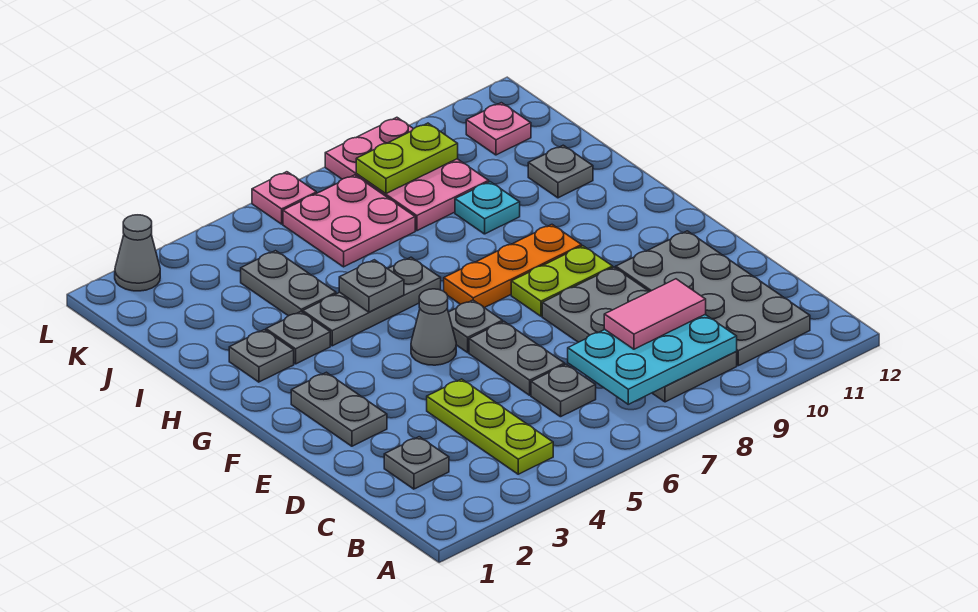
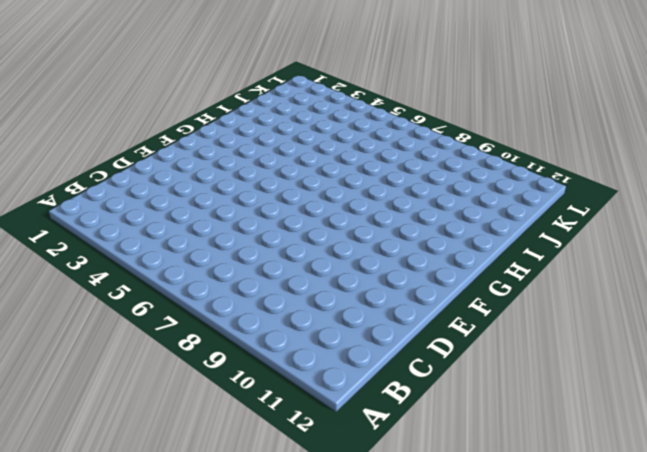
none -> lime 1x3 plate [427,379,553,474]
none -> grey 2x4 plate [542,267,737,402]
none -> grey 2x4 plate [616,231,810,366]

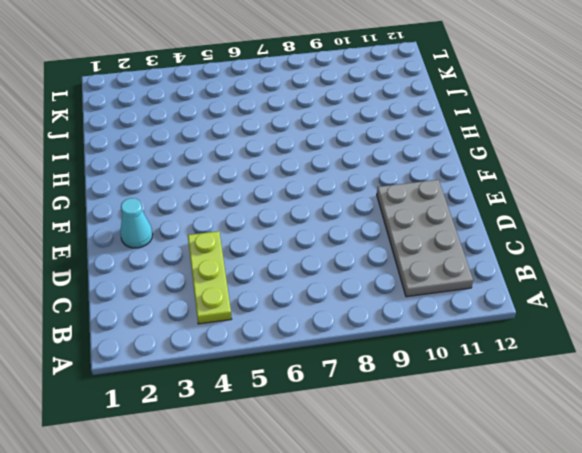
cyan 1x1 cone [120,198,153,248] -> grey 1x2 plate [291,372,387,446]
none -> grey 2x4 plate [542,267,737,402]
none -> grey 1x1 plate [384,437,449,489]
none -> grey 1x1 plate [531,364,596,417]

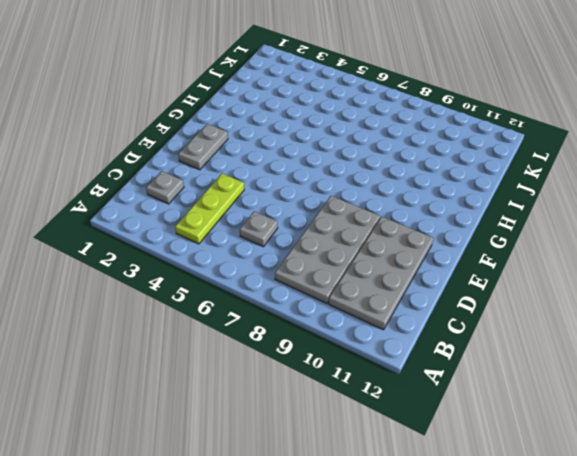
none -> grey 1x2 plate [469,322,565,395]
none -> grey 1x1 cone [411,289,456,365]
none -> grey 1x1 plate [448,300,503,352]

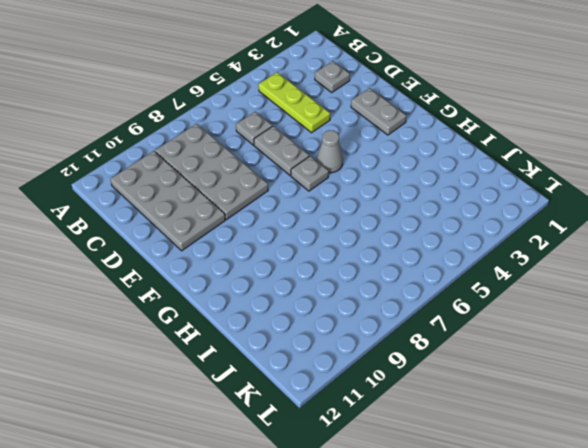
none -> lime 1x2 plate [511,246,613,316]
none -> orange 1x3 plate [444,225,582,308]
none -> grey 1x1 plate [229,330,294,382]

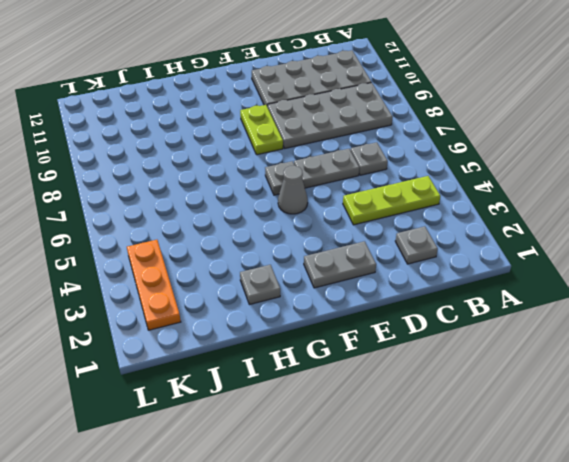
orange 1x3 plate [127,240,181,330] -> orange 1x3 plate moved to [444,225,582,308]
none -> grey 1x1 plate [266,312,330,364]
none -> grey 1x3 plate [303,257,441,346]
none -> grey 1x2 plate [241,251,336,316]

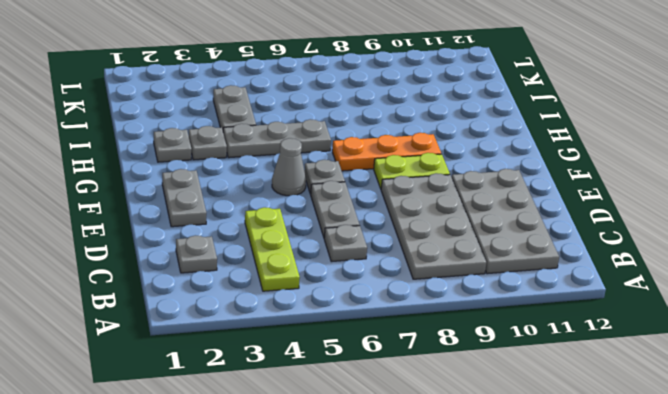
none -> cyan 1x1 plate [455,182,520,234]
none -> grey 1x1 plate [528,145,593,198]
none -> pink 2x2 plate [283,175,415,267]

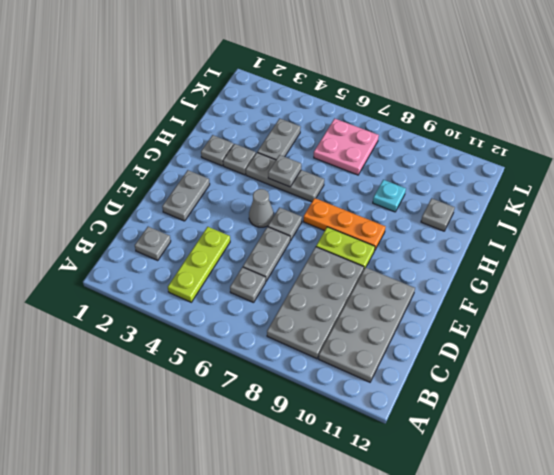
none -> pink 2x3 plate [325,117,489,231]
none -> pink 1x1 plate [466,103,531,155]
none -> grey 1x1 cone [115,215,160,291]

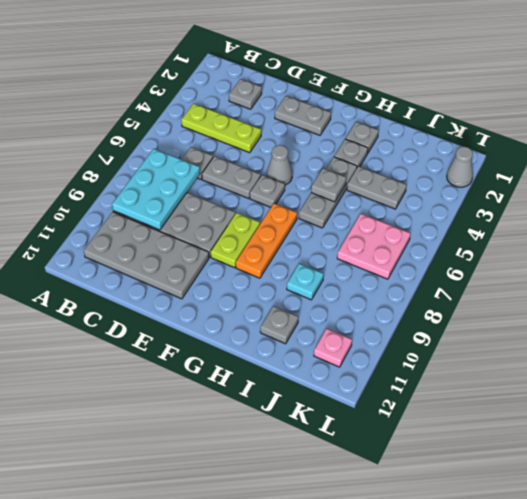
none -> pink 2x3 plate [325,117,489,231]
none -> pink 1x1 plate [252,172,316,224]
none -> lime 1x2 plate [356,123,458,194]

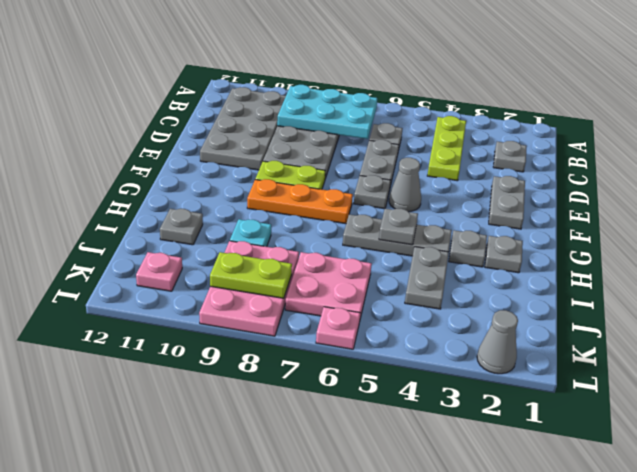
none -> pink 1x2 tile [604,279,706,349]

